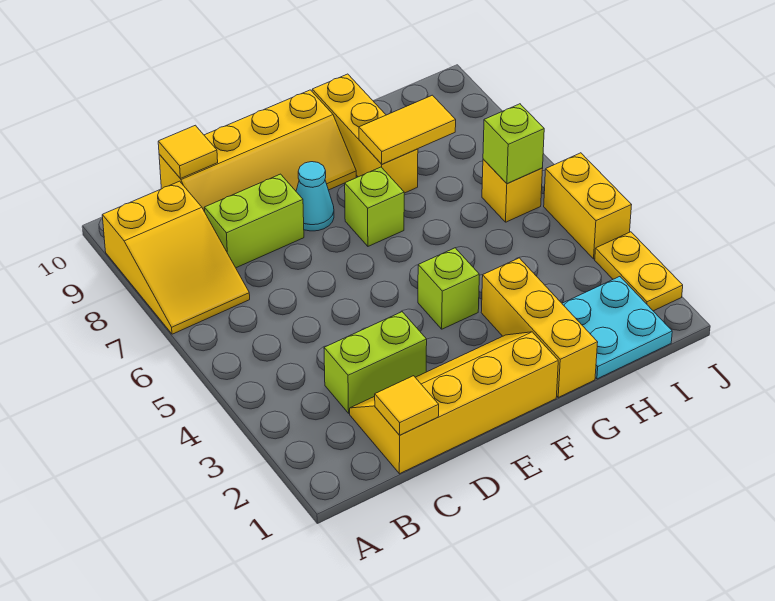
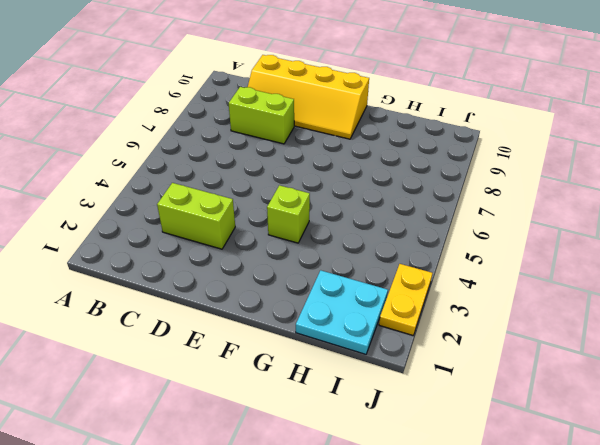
none -> yellow 2x3 slope [102,181,250,334]
none -> yellow 2x4 slope [350,332,558,474]
none -> cyan 1x1 cone [296,162,334,231]

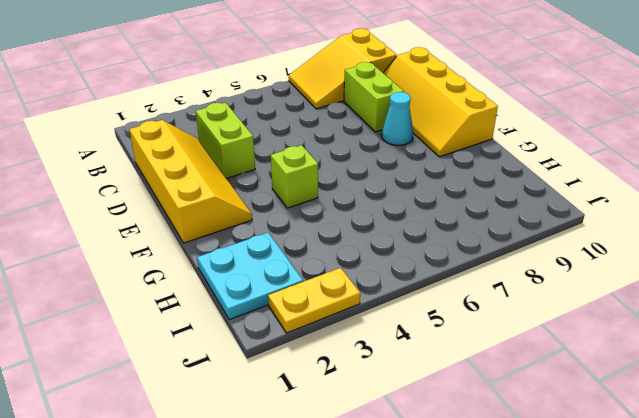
none -> lime 1x1 brick [345,167,404,246]
none -> yellow 1x3 brick [481,258,598,397]
none -> yellow 1x3 brick [312,74,418,193]

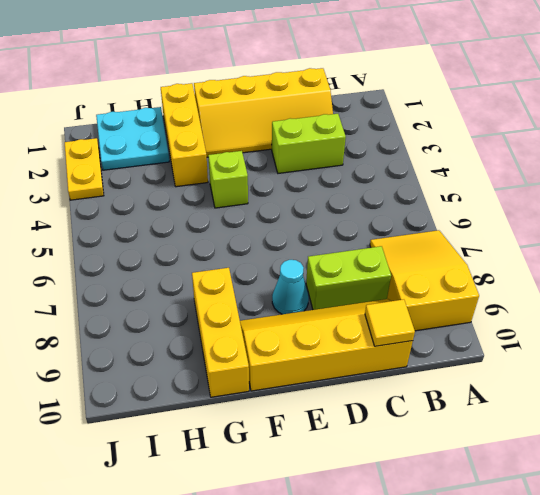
none -> lime 1x1 brick [345,167,404,246]
none -> yellow 1x1 brick [482,159,543,222]
none -> yellow 1x2 brick [544,153,631,259]

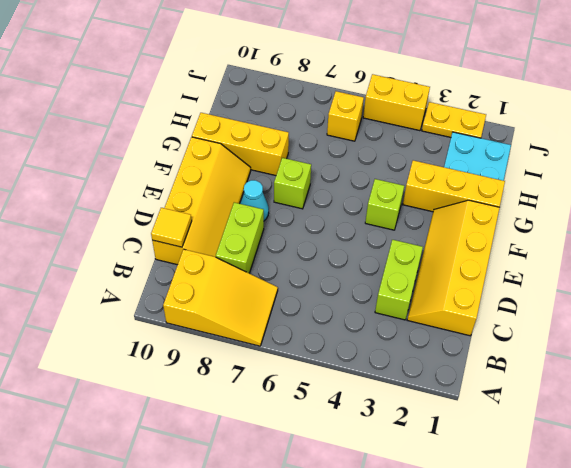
none -> yellow 1x1 tile [375,376,439,435]
none -> yellow 1x2 tile [359,95,456,164]
none -> lime 1x1 brick [483,104,544,184]

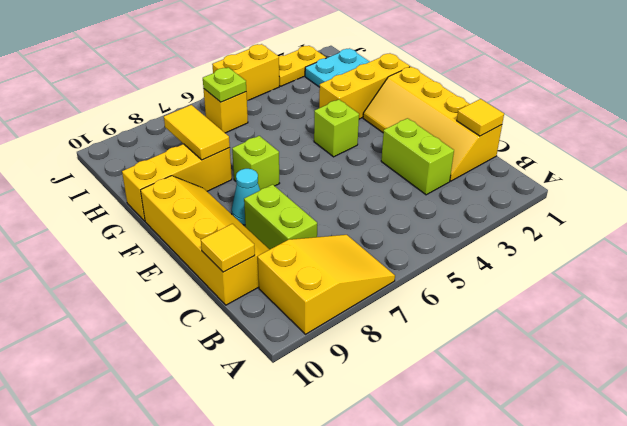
lime 1x1 plate [203,67,246,102] -> lime 1x1 brick [483,104,544,184]

